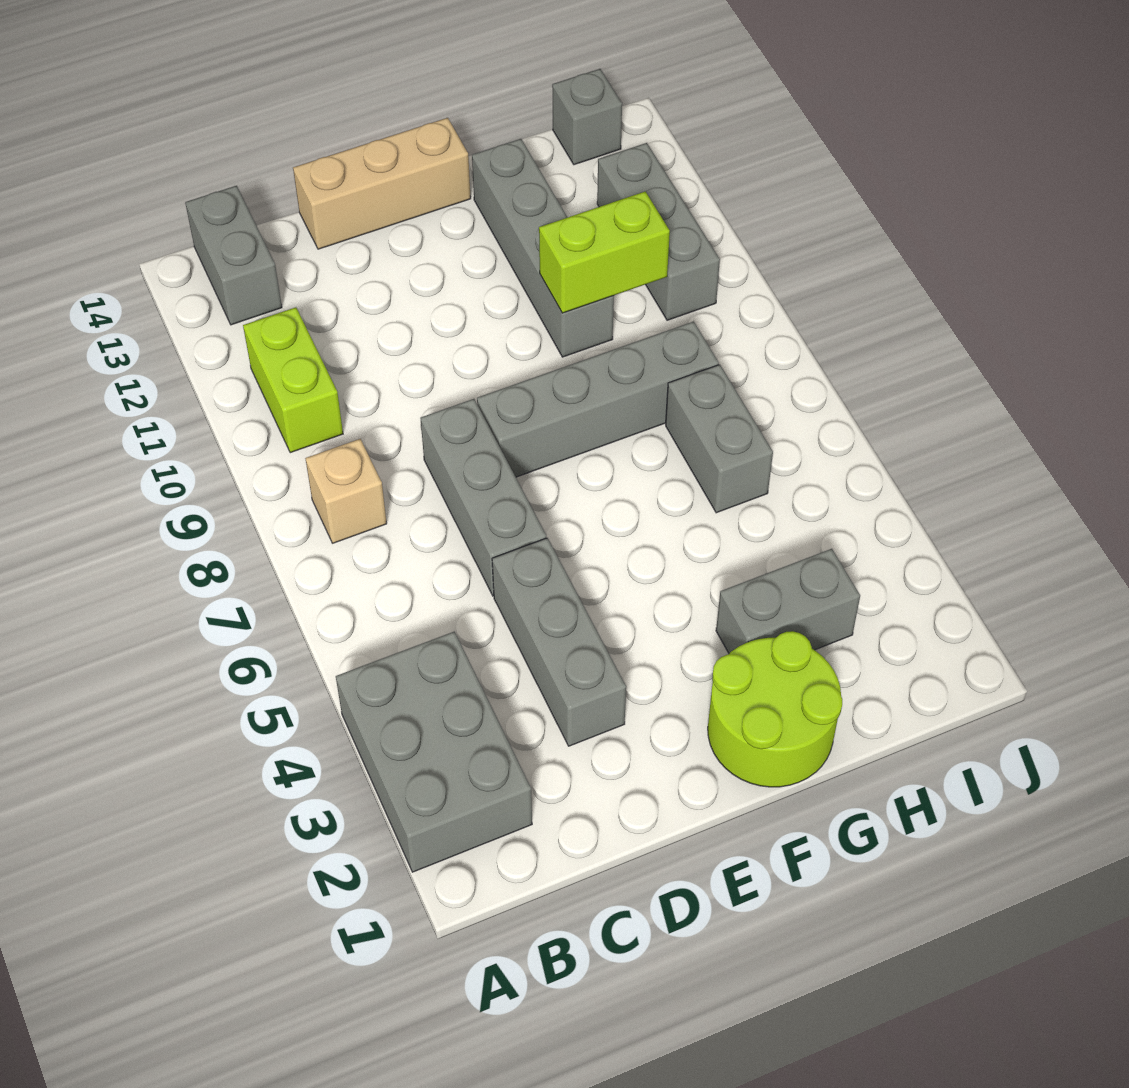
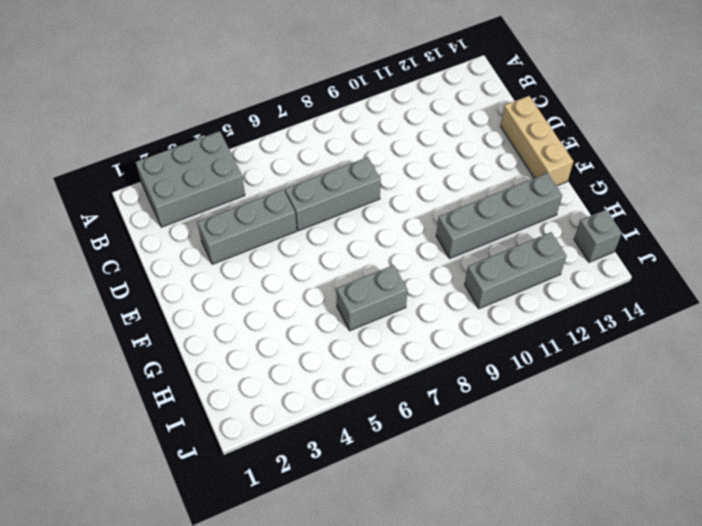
none -> tan 1x1 brick [305,439,387,543]
none -> lime 1x2 brick [243,307,343,453]
none -> grey 1x2 brick [185,186,282,325]

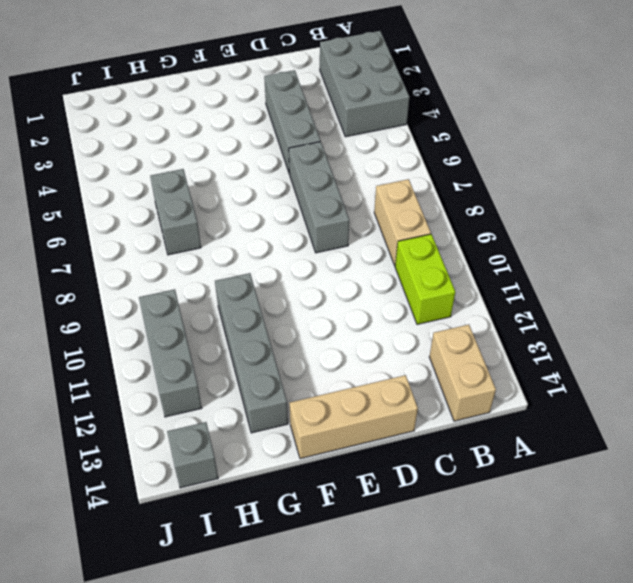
tan 1x2 brick [374,179,431,265] -> tan 1x1 brick [305,439,387,543]
tan 1x2 brick [429,325,496,421] -> grey 1x2 brick [185,186,282,325]
none -> grey 1x4 brick [477,321,719,477]
none -> lime 2x2 round brick [708,631,842,787]
none -> grey 1x2 brick [716,549,860,653]

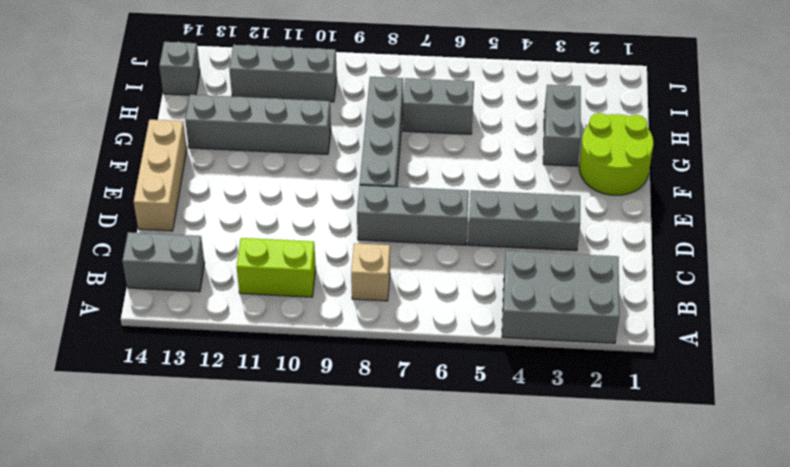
none -> lime 1x2 brick [539,191,670,313]

